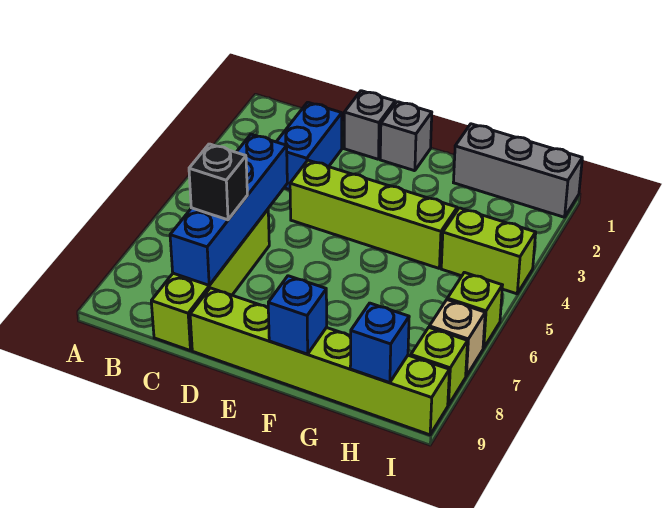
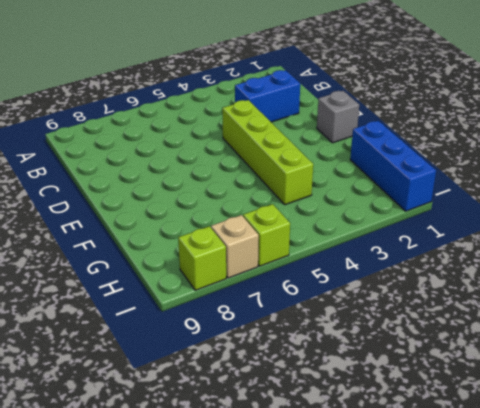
blue 1x3 brick [350,121,436,211] -> grey 1x3 brick [453,124,582,217]
none -> lime 1x4 brick [151,210,269,350]
none -> grey 1x1 brick [344,91,395,159]
none -> lime 1x6 brick [190,288,449,435]

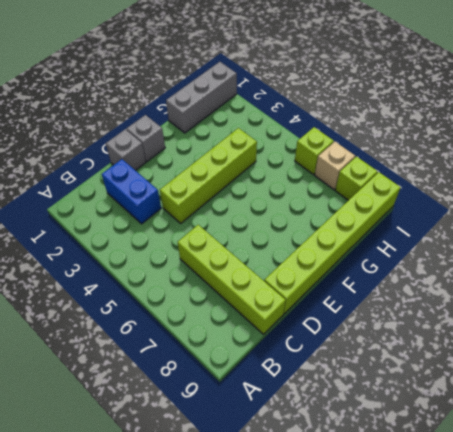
none -> lime 1x2 brick [441,208,536,294]
none -> blue 1x4 brick [170,134,287,285]
none -> blue 1x1 brick [268,276,327,354]

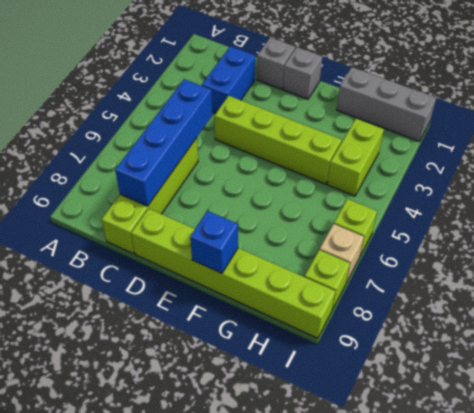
lime 1x2 brick [327,119,384,196] -> lime 1x2 brick turned to [441,208,536,294]
none -> blue 1x1 brick [350,303,409,383]
none -> black 1x1 brick [189,144,247,220]

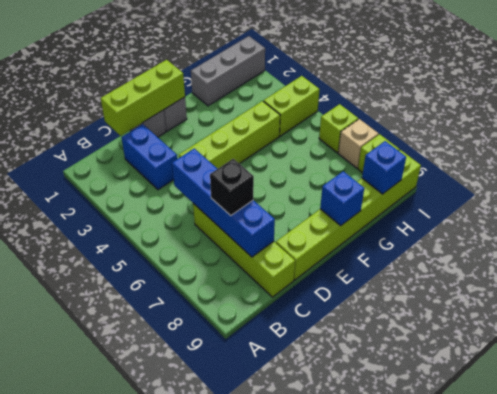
lime 1x3 brick [101,60,185,136] -> none

